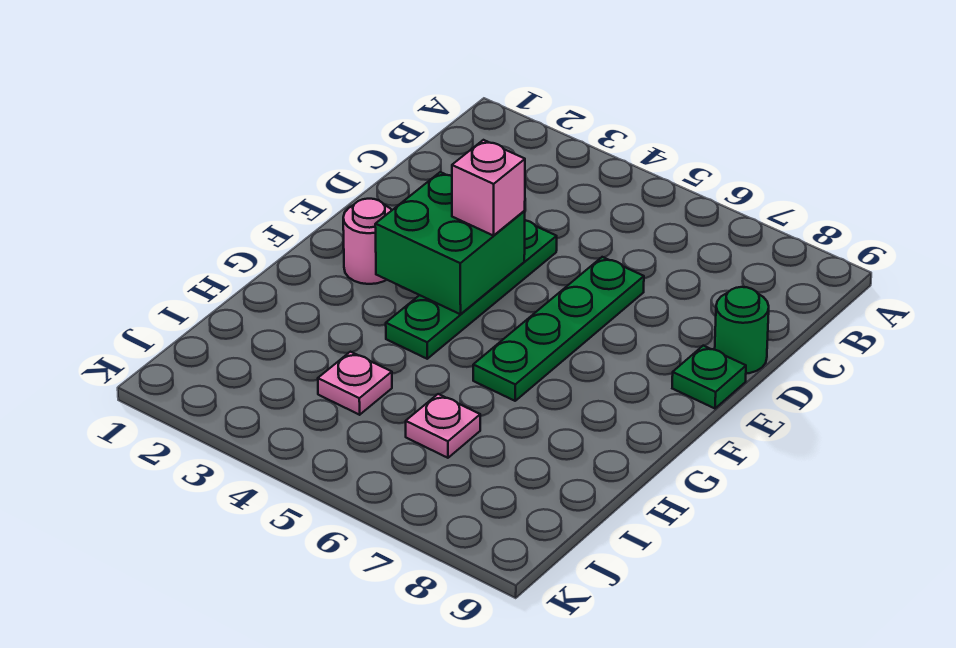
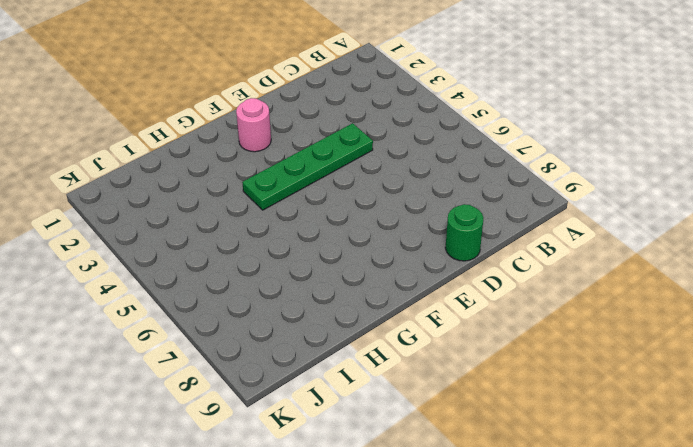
none -> green 1x4 plate [473,257,644,401]
none -> green 1x1 plate [672,346,746,408]

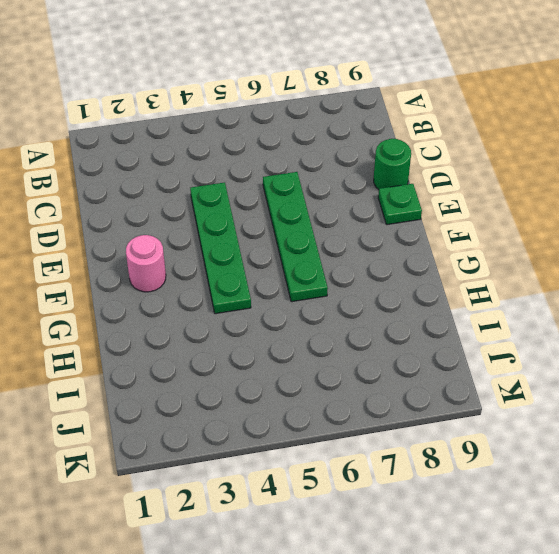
none -> pink 1x1 plate [318,352,392,415]
none -> pink 1x1 plate [406,394,480,458]

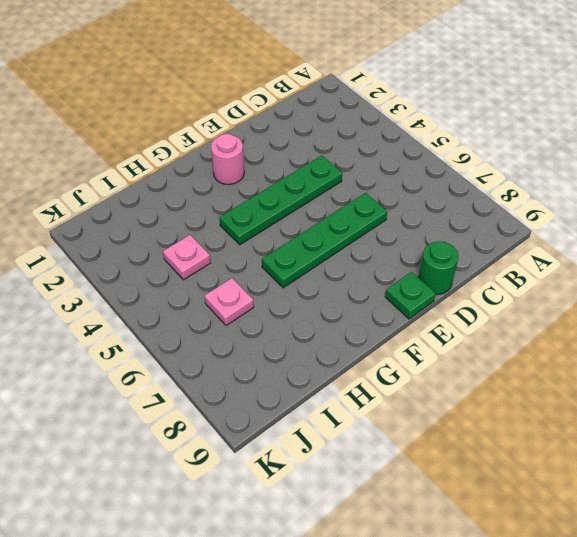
none -> green 2x2 brick [375,172,525,314]
none -> pink 1x1 brick [452,140,525,236]

